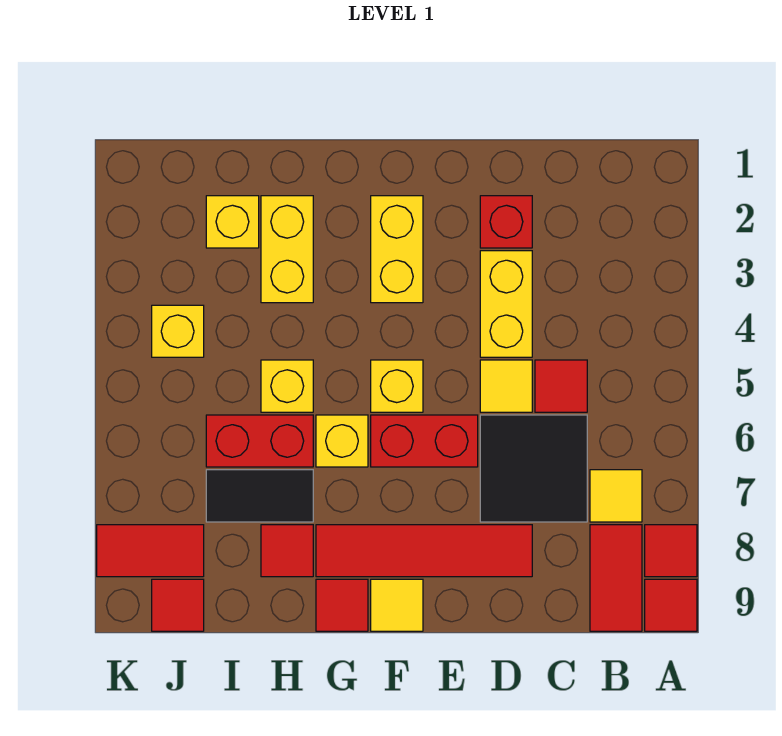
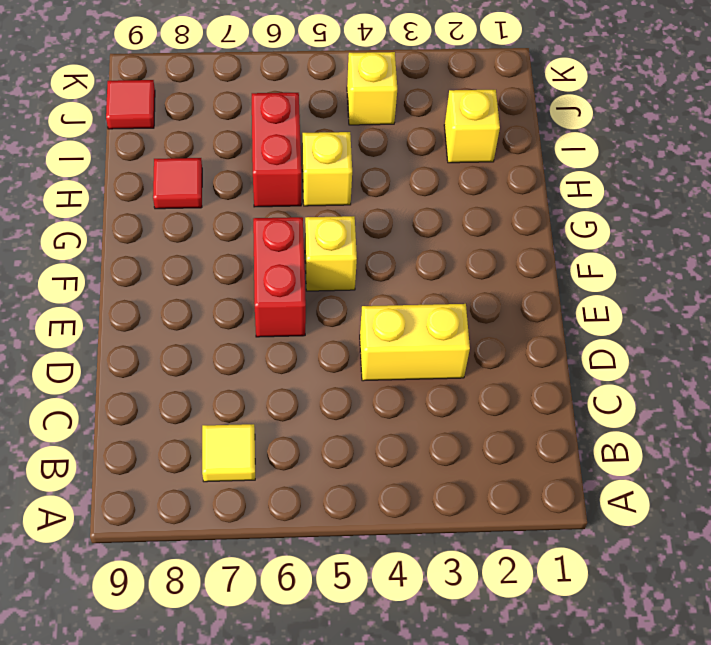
none -> red 1x1 tile [645,525,697,577]
none -> red 1x1 tile [645,579,697,631]
none -> red 1x2 tile [590,525,642,631]

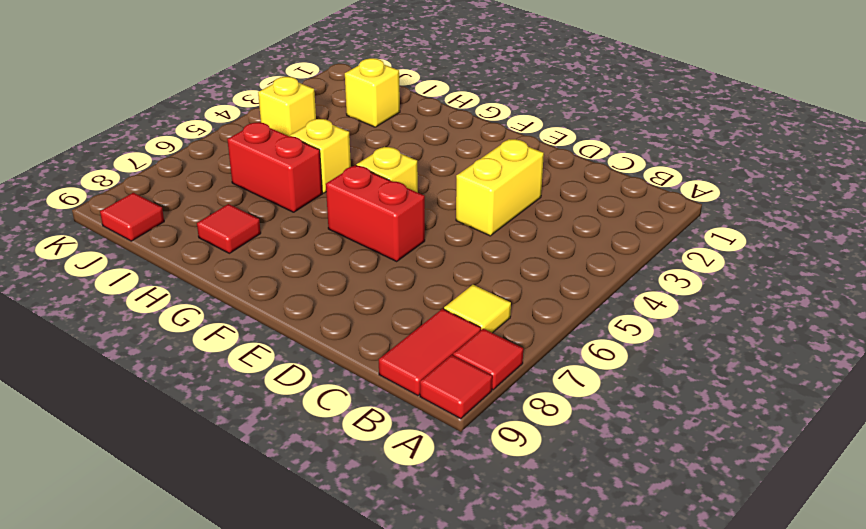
none -> red 1x1 tile [535,360,587,412]
none -> black 2x2 tile [480,415,587,522]
none -> red 1x1 brick [480,196,532,248]

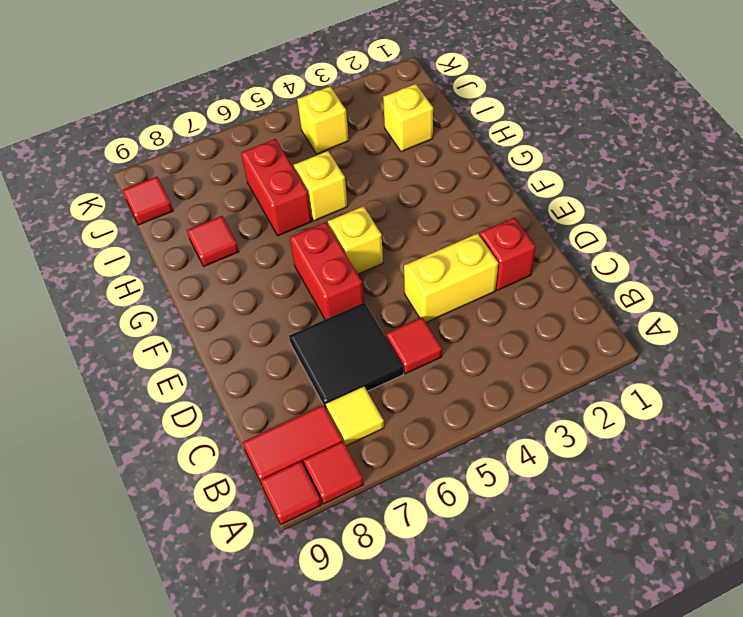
none -> yellow 1x1 tile [480,360,532,412]
none -> red 1x4 tile [316,525,532,577]
none -> yellow 1x2 brick [371,196,423,303]

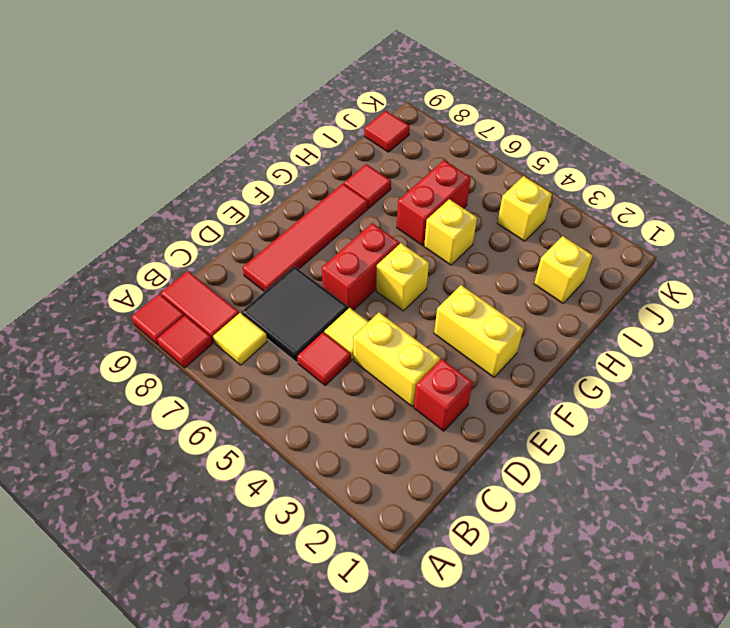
none -> yellow 1x1 tile [371,579,423,631]
none -> yellow 1x1 brick [316,415,368,467]
none -> red 1x1 tile [316,579,368,631]

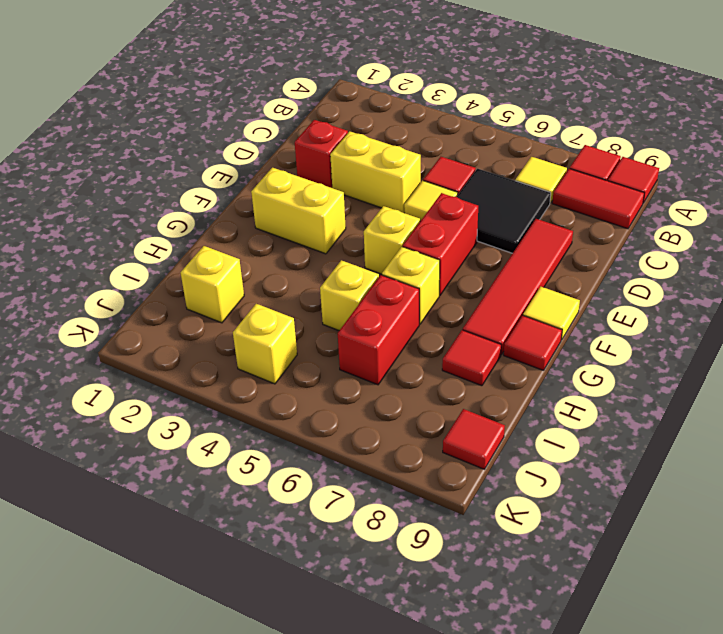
none -> yellow 1x2 brick [261,196,313,303]
none -> black 1x2 tile [206,470,313,522]
none -> red 1x2 tile [97,525,204,577]

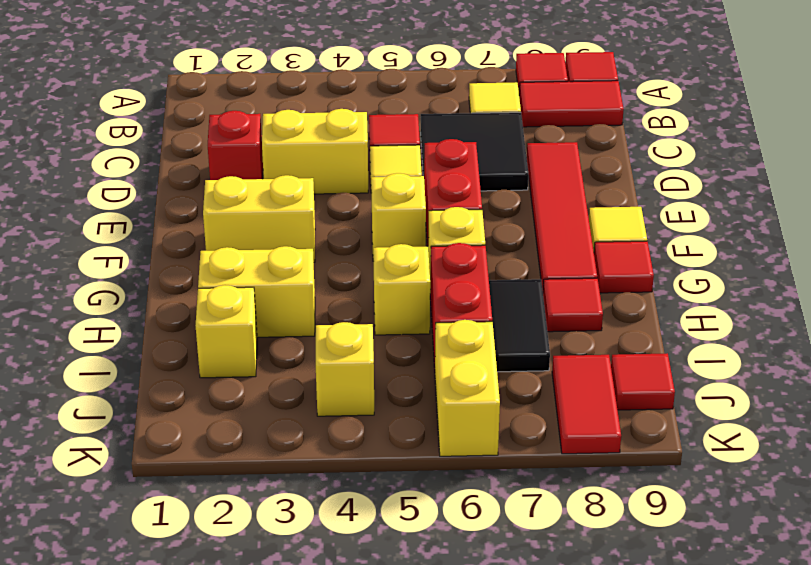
yellow 1x2 brick [435,320,500,456] -> none

